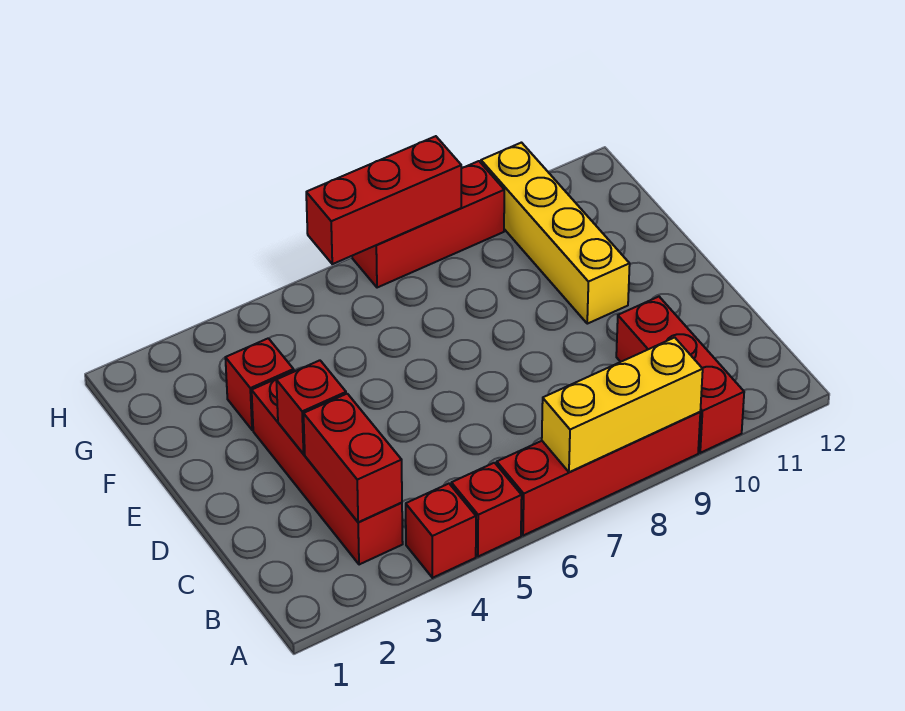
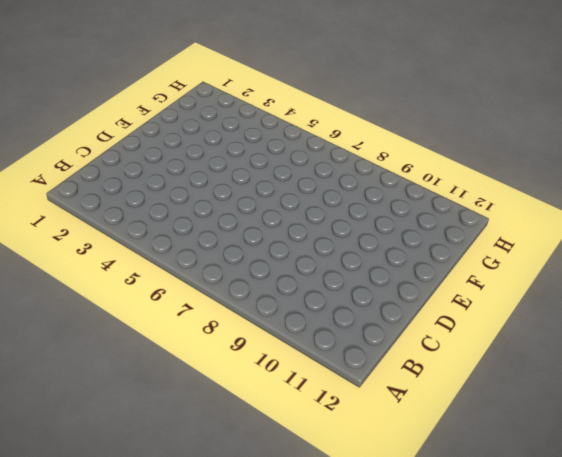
none -> red 1x1 brick [406,484,476,578]
none -> red 1x1 brick [451,463,522,557]
none -> red 1x4 brick [497,412,700,536]

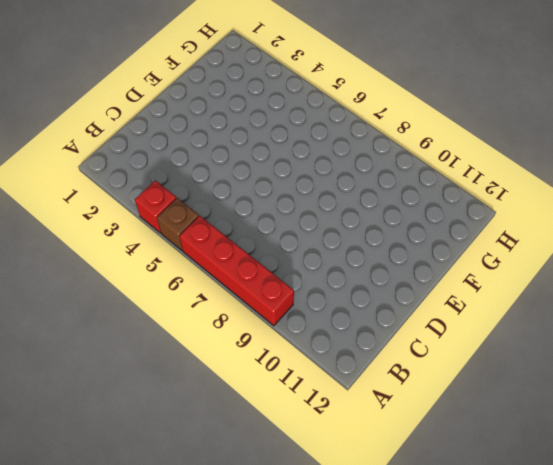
brown 1x1 brick [157,198,199,251] -> red 1x1 brick [451,463,522,557]
none -> red 1x3 brick [616,297,744,453]
none -> red 1x4 brick [252,371,403,565]
none -> yellow 1x4 brick [481,143,630,324]

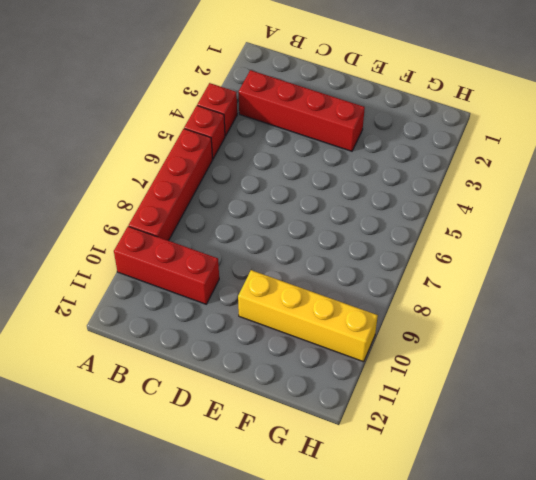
none -> red 1x1 brick [225,338,294,430]
none -> red 1x3 brick [352,161,504,288]
none -> yellow 1x3 brick [542,337,703,472]

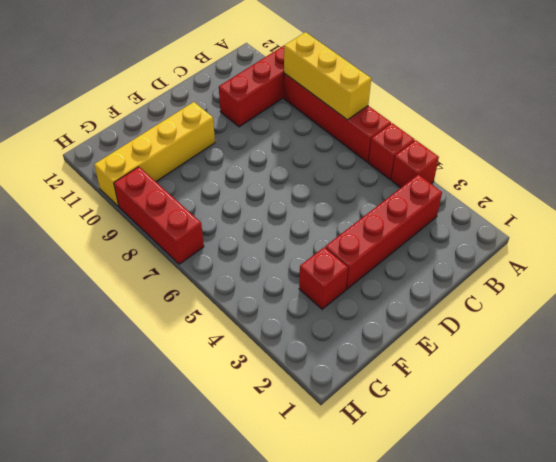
none -> red 1x2 brick [303,394,402,522]
none -> red 1x1 brick [276,360,346,454]
none -> red 1x3 brick [306,136,461,264]

